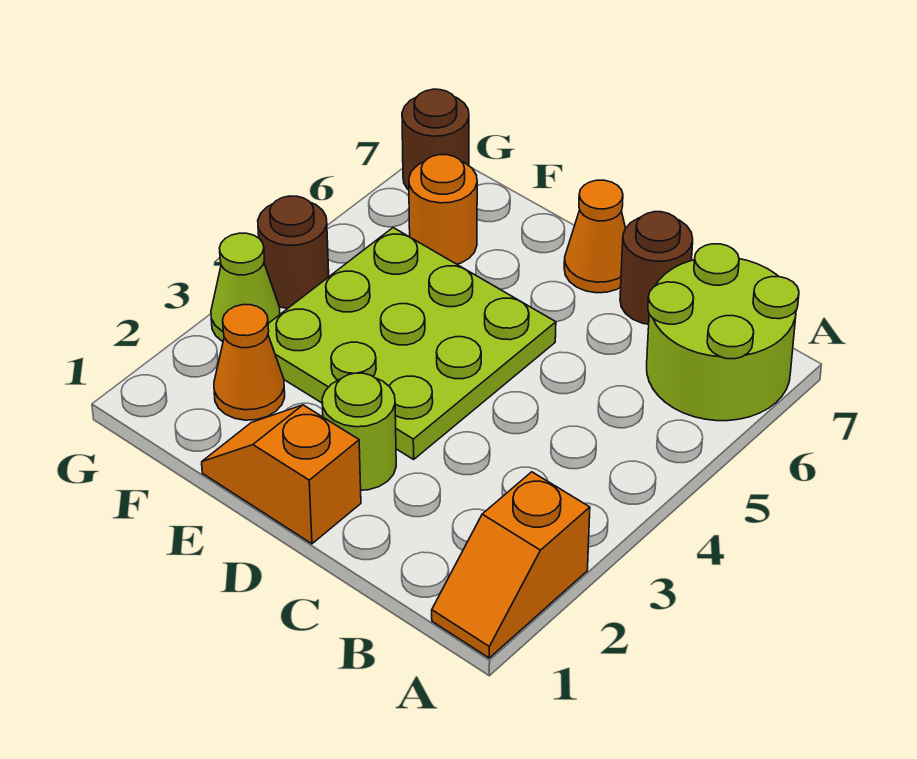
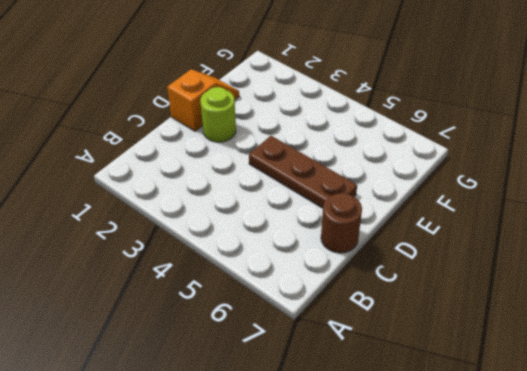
brown 1x3 plate [249,136,357,208] -> lime 3x3 plate [268,228,556,459]
none -> orange 1x2 slope [432,472,590,658]
none -> lime 2x2 round brick [647,244,799,421]
none -> orange 1x1 cone [564,180,625,293]

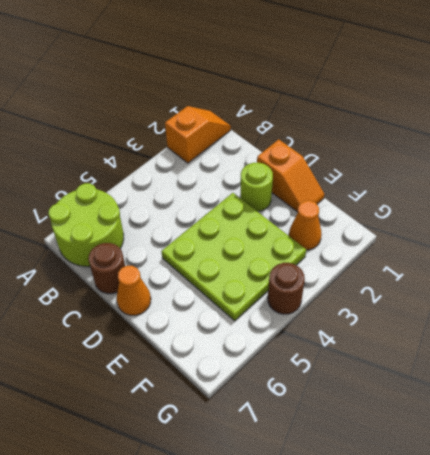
none -> orange 1x1 round brick [409,155,477,264]
none -> lime 1x1 cone [211,233,280,342]
none -> brown 1x1 round brick [402,89,469,190]

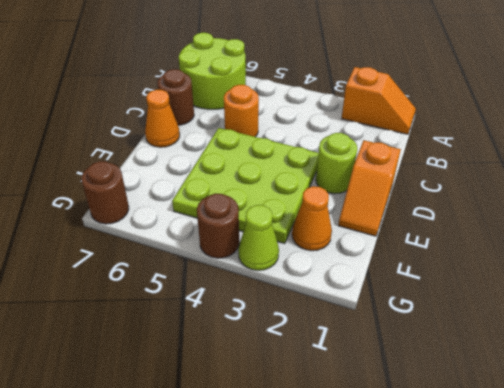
orange 1x1 round brick [224,85,259,137] -> orange 1x1 round brick moved to [409,155,477,264]

